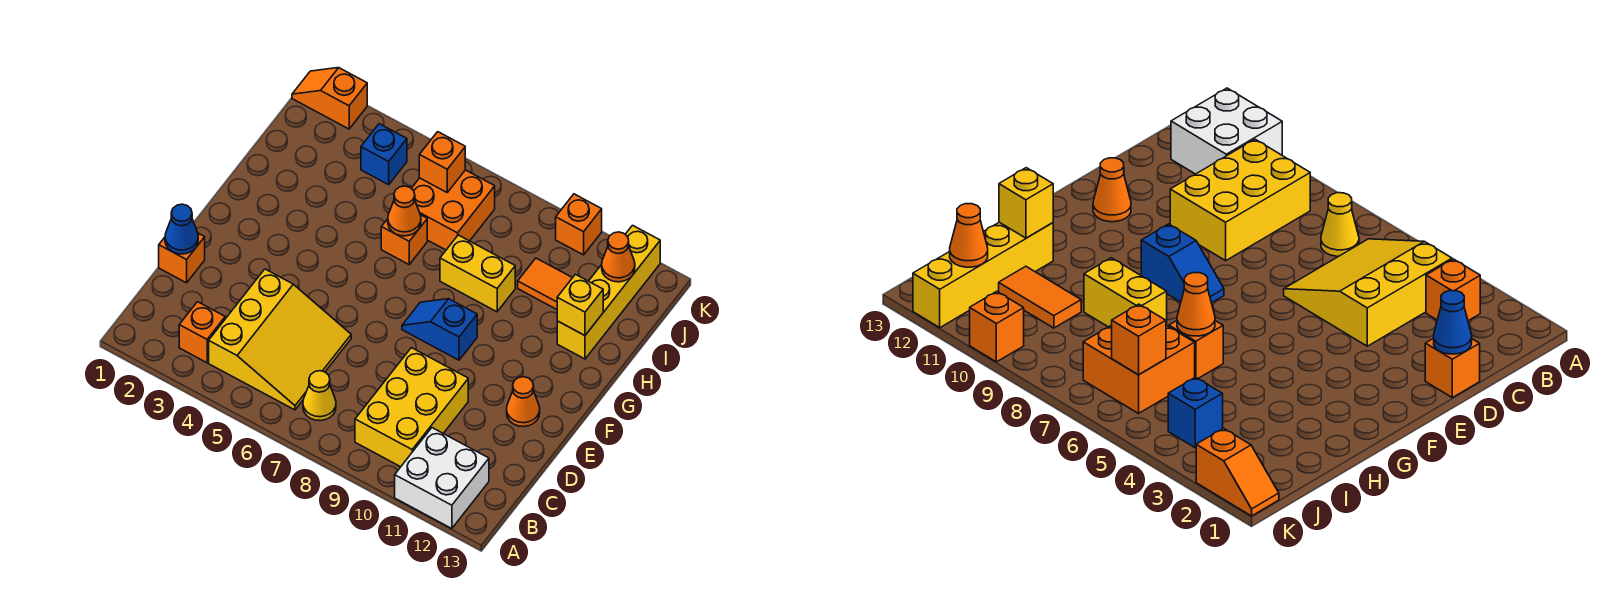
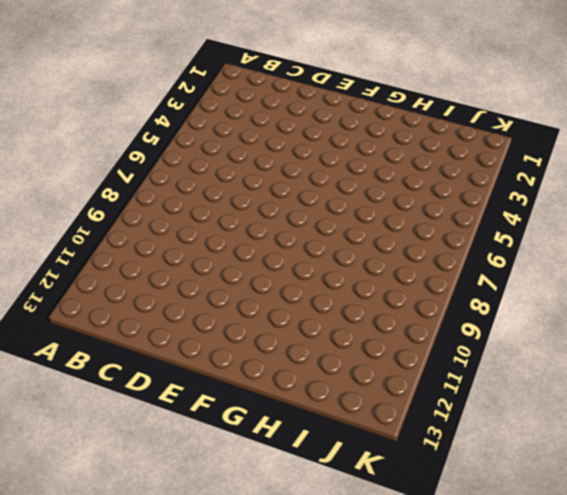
none -> white 2x2 brick [395,428,489,529]
none -> orange 1x1 brick [179,302,225,363]
none -> yellow 3x3 slope [209,269,351,410]

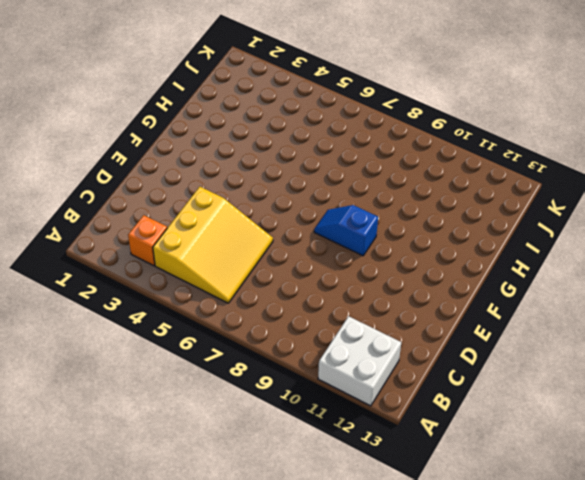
none -> yellow 1x1 cone [303,371,336,421]
none -> yellow 2x3 brick [355,348,468,467]
none -> orange 1x1 brick [159,233,205,283]

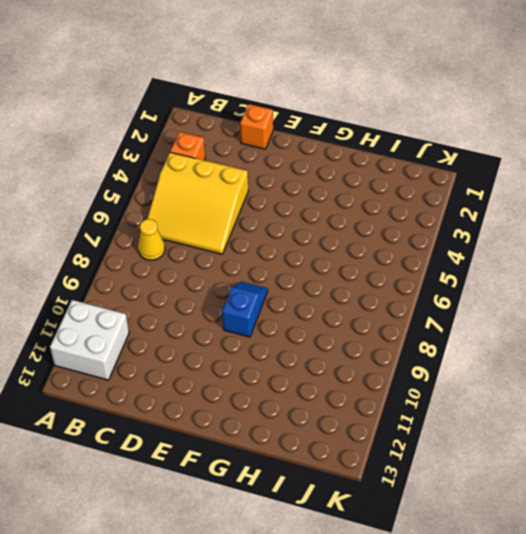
none -> yellow 2x3 brick [355,348,468,467]
none -> orange 1x1 cone [507,377,540,427]
none -> orange 1x1 brick [381,215,427,264]

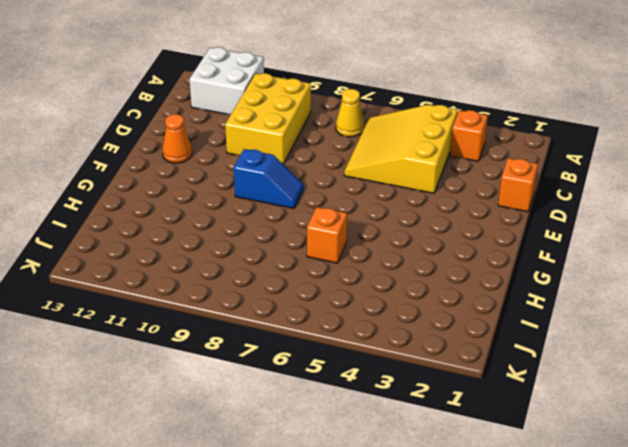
none -> yellow 1x2 brick [440,235,515,312]
none -> yellow 1x4 brick [557,225,660,359]
none -> orange 2x2 brick [411,170,495,250]

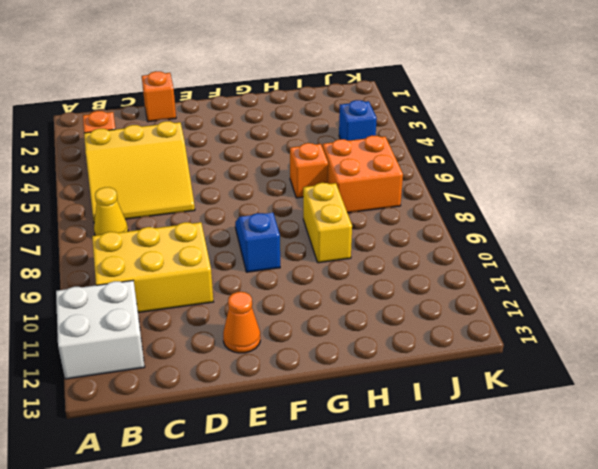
none -> yellow 1x4 brick [557,225,660,359]
none -> orange 1x2 tile [518,258,572,309]
none -> orange 1x2 slope [292,68,367,129]

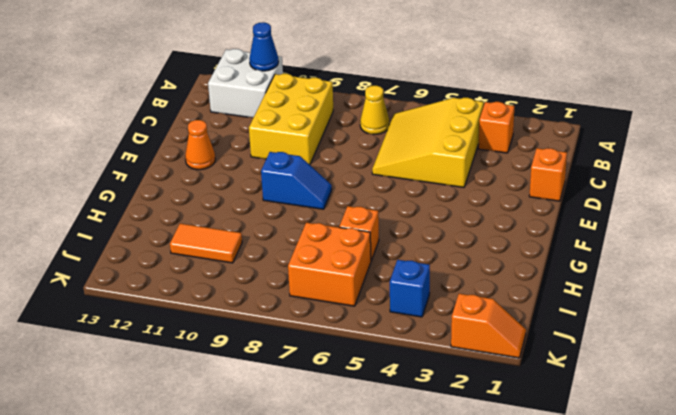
blue 1x1 cone [249,22,279,71] -> blue 1x1 cone moved to [165,204,198,254]
none -> yellow 1x2 brick [440,235,515,312]
none -> yellow 1x4 brick [557,225,660,359]
none -> orange 1x1 brick [556,194,602,255]

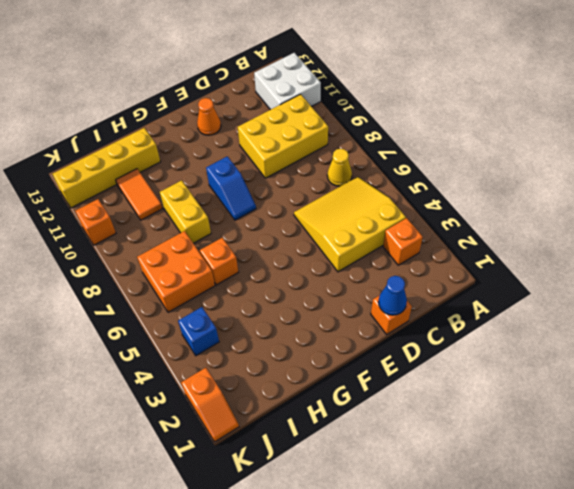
none -> orange 1x1 cone [388,186,421,236]
none -> yellow 1x1 brick [557,274,603,335]
none -> orange 1x1 brick [419,132,465,192]

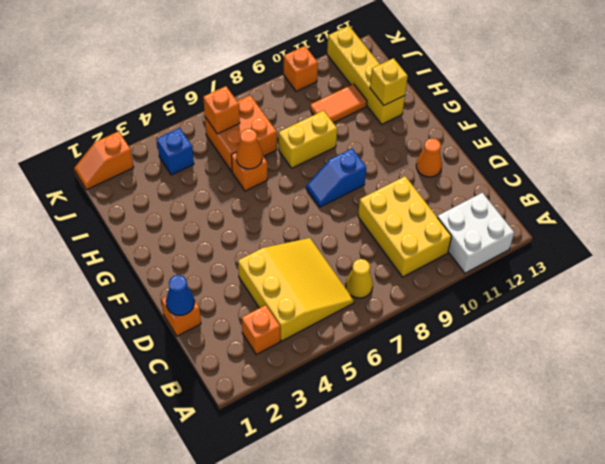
none -> orange 1x1 cone [602,232,635,282]

